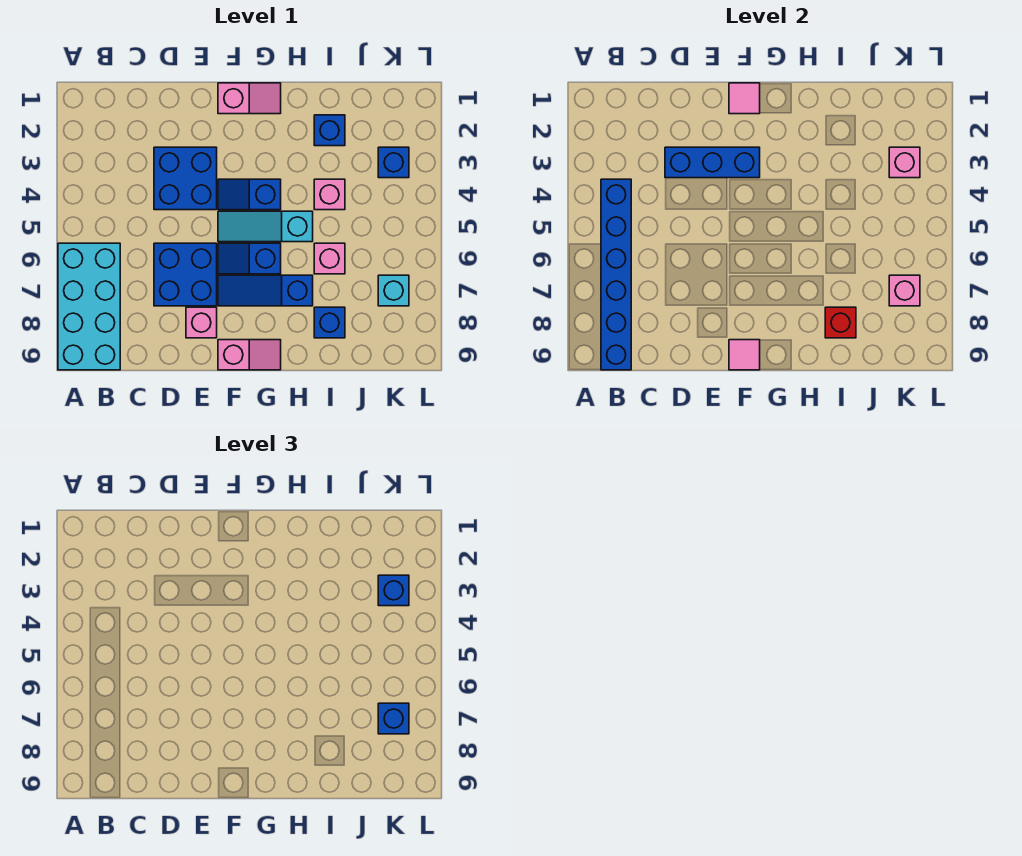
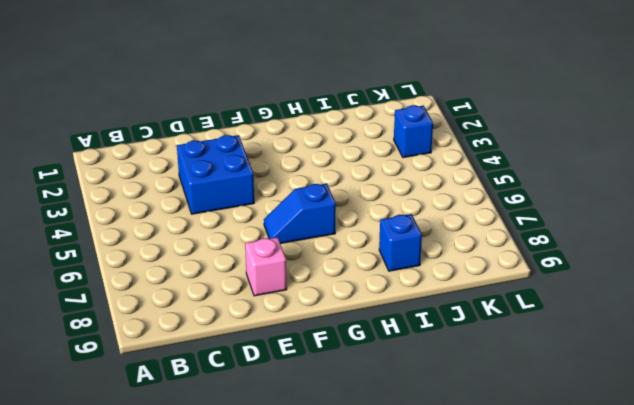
none -> cyan 2x4 brick [58,243,120,370]
none -> blue 2x2 brick [154,243,217,306]
none -> pink 1x2 slope [218,83,281,114]

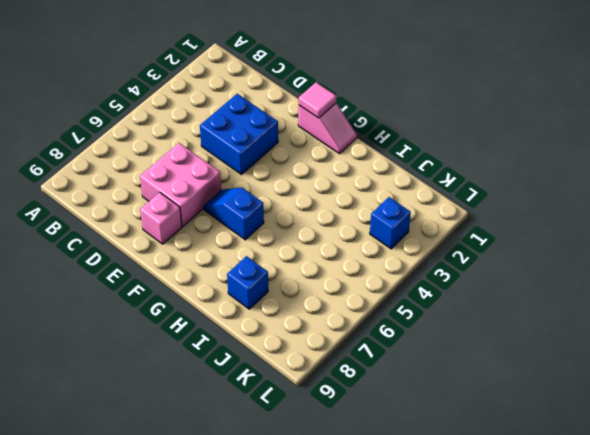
pink 2x2 brick [140,143,221,226] -> blue 2x2 brick [154,243,217,306]
none -> cyan 2x4 brick [58,243,120,370]
none -> blue 1x2 slope [218,179,281,210]
none -> cyan 1x3 slope [218,211,313,242]

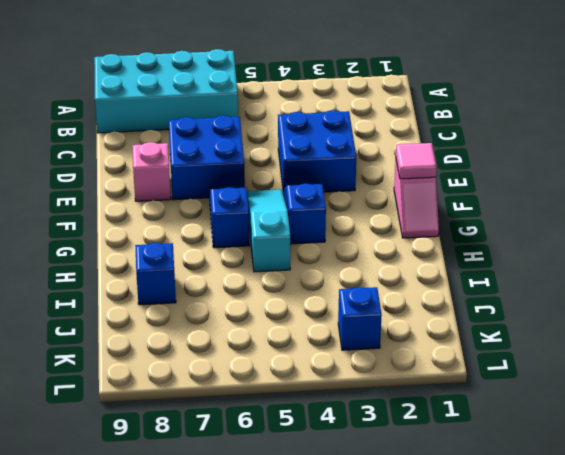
none -> blue 1x3 slope [218,275,313,306]
none -> pink 1x2 slope [218,340,281,370]
none -> blue 1x1 brick [314,115,345,146]

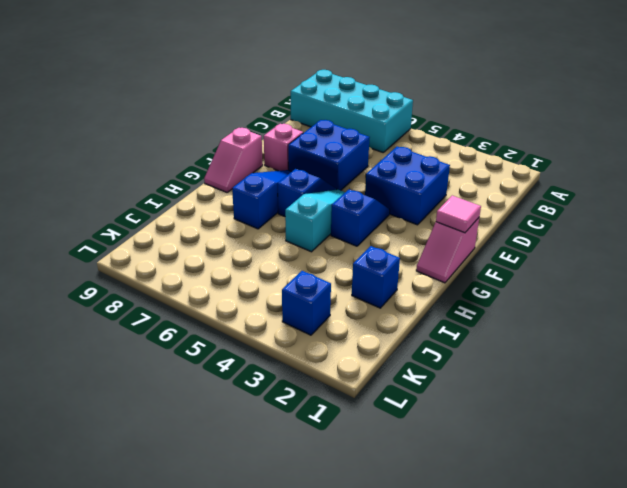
none -> pink 1x1 brick [314,179,345,210]
none -> pink 1x1 brick [314,243,345,274]
none -> blue 1x1 brick [314,307,345,338]

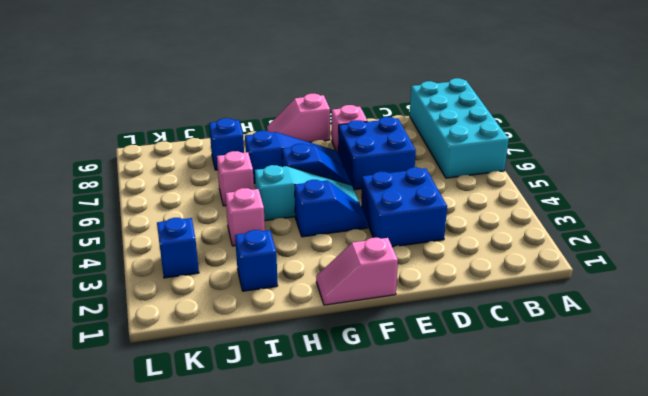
none -> cyan 1x1 brick [378,275,409,306]
none -> blue 1x6 brick [601,179,631,370]
none -> blue 1x3 brick [665,147,760,178]

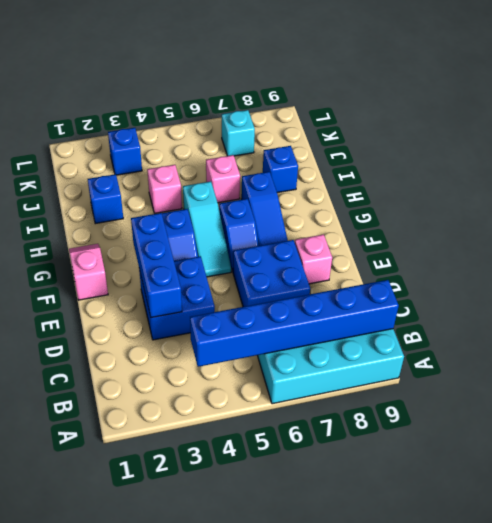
none -> pink 1x2 slope [218,340,281,370]
none -> pink 1x1 tile [729,83,760,114]
none -> pink 1x1 tile [729,340,760,370]

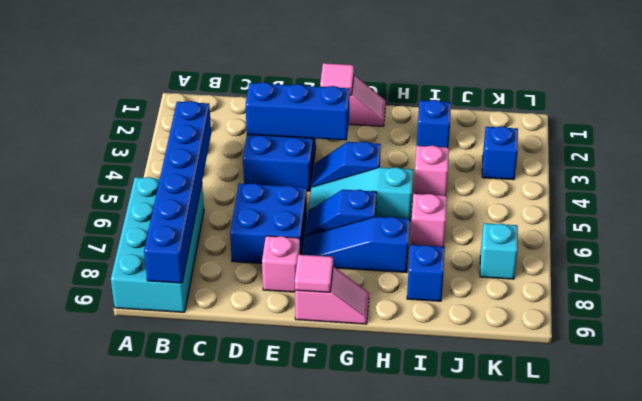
none -> red 1x1 brick [825,307,856,338]
none -> pink 1x1 brick [889,147,920,178]
none -> pink 1x1 brick [889,275,920,306]

